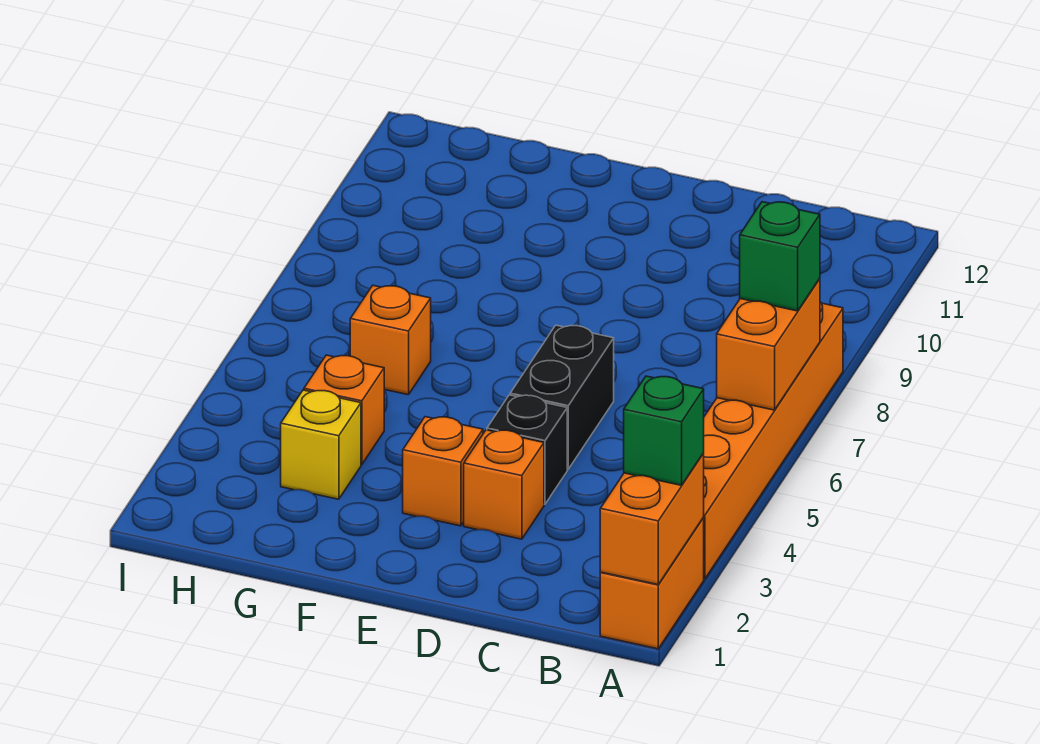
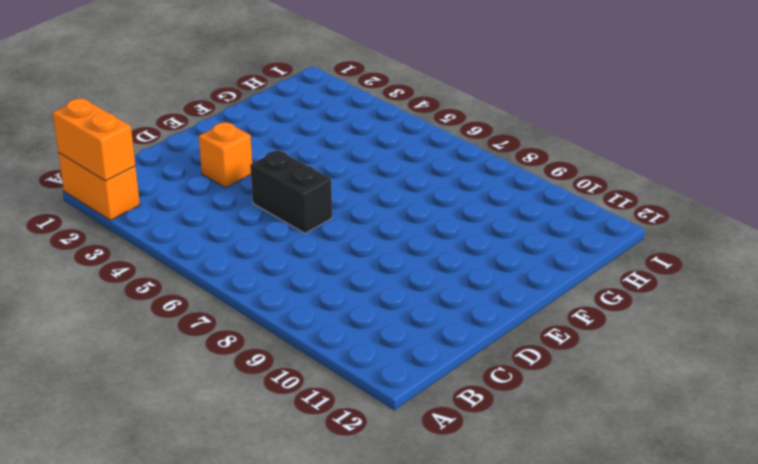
none -> orange 1x6 brick [703,302,843,579]
none -> black 1x1 brick [487,395,567,504]
none -> orange 1x1 brick [403,417,483,526]

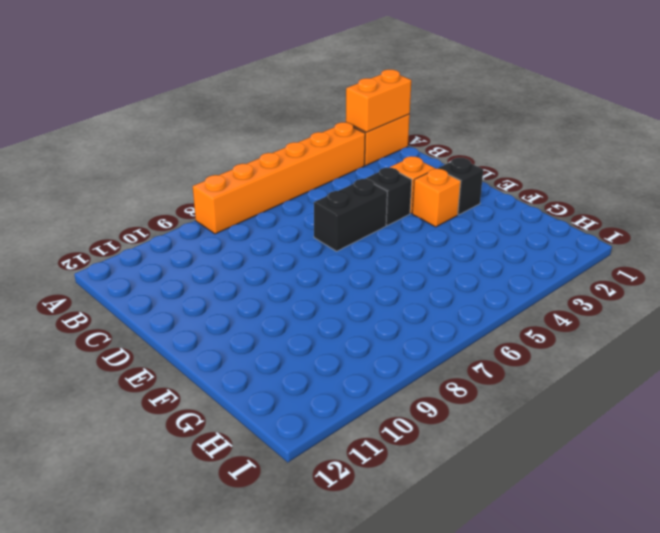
black 1x1 brick [438,158,483,215] -> none
none -> yellow 1x1 brick [281,390,361,499]
none -> orange 1x1 brick [304,355,384,464]
none -> orange 1x1 brick [350,286,431,395]

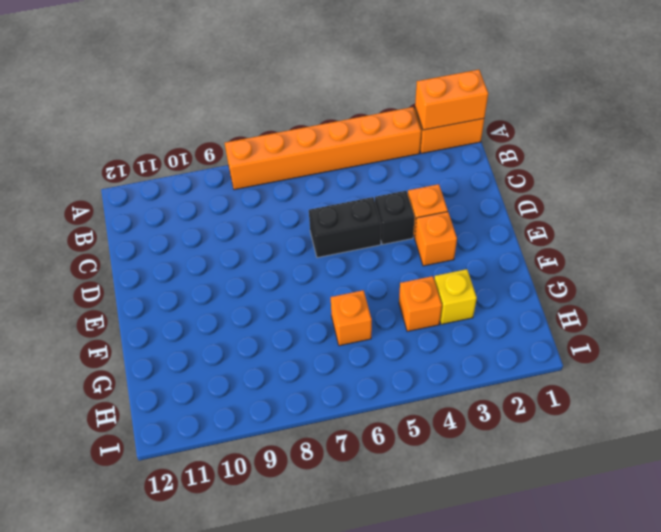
none -> orange 1x2 brick [717,279,820,410]
none -> green 1x1 brick [624,376,704,485]
none -> green 1x1 brick [740,202,820,311]

